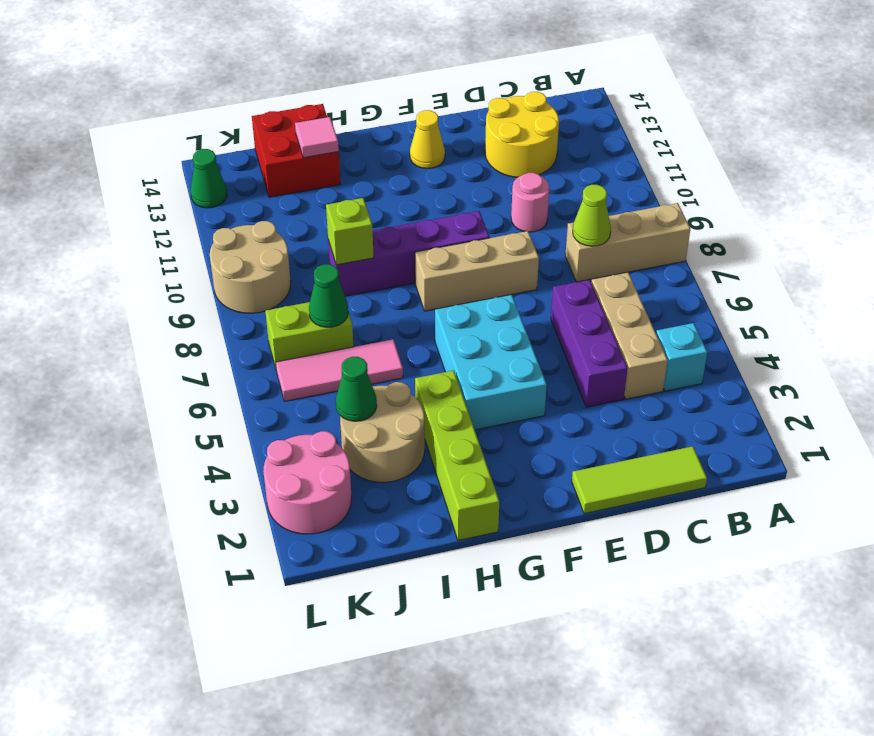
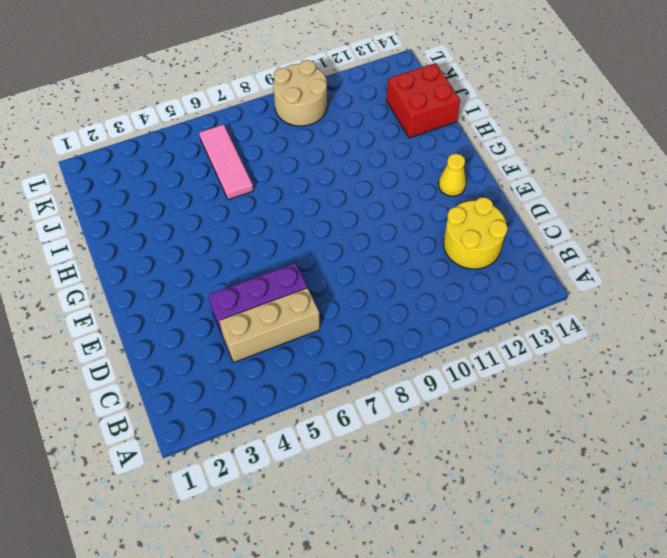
none -> tan 1x3 brick [565,203,690,282]
none -> cyan 1x1 brick [656,323,707,391]
none -> lime 1x3 tile [572,446,707,514]

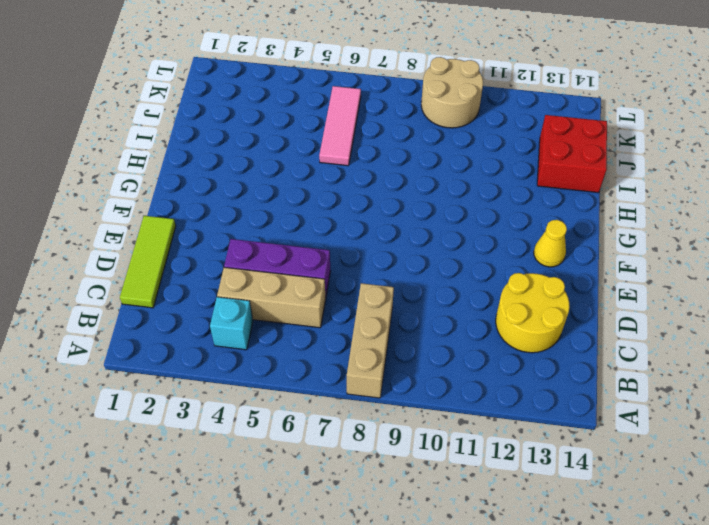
none -> pink 1x1 round brick [511,173,549,232]
none -> tan 1x3 brick [415,231,539,311]
none -> cyan 2x3 brick [435,295,547,430]

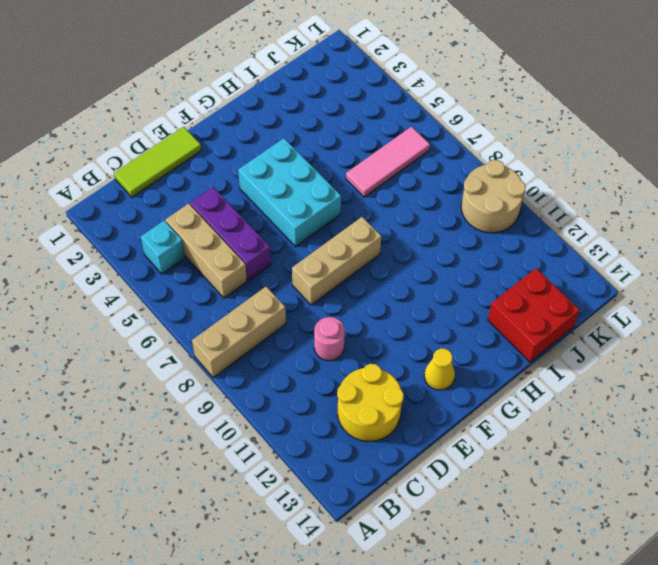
none -> purple 1x4 brick [328,211,489,296]
none -> lime 1x4 brick [415,370,499,540]
none -> tan 2x2 round brick [340,382,425,482]

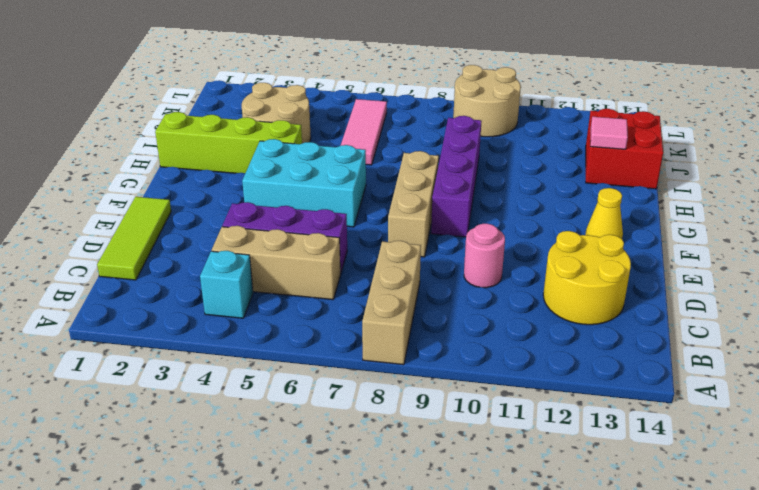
none -> lime 1x2 brick [265,302,353,368]
none -> pink 2x2 round brick [263,431,352,534]
none -> green 1x1 cone [191,149,227,208]

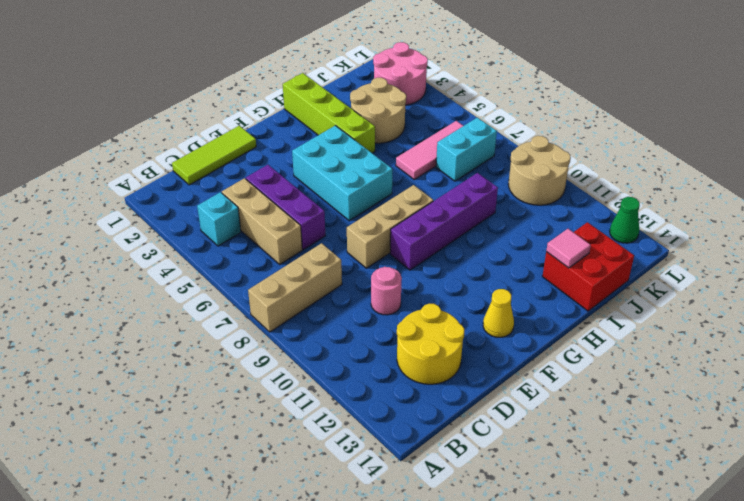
cyan 1x2 brick [436,117,497,181] -> lime 1x2 brick [265,302,353,368]
none -> lime 1x1 cone [573,185,611,246]
none -> lime 1x1 brick [326,198,374,265]
none -> green 1x1 cone [336,357,377,421]

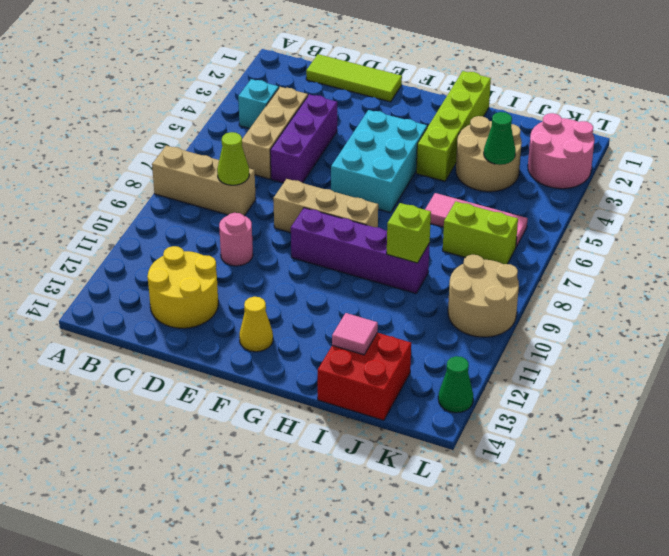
none -> green 1x1 cone [309,264,348,327]

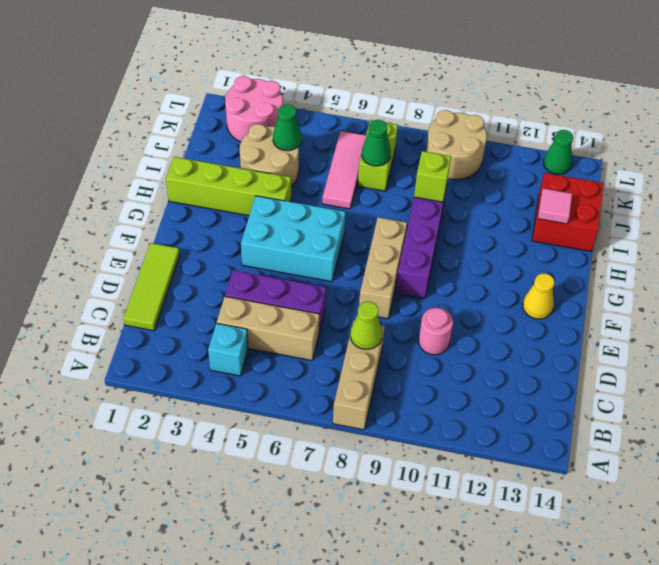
none -> yellow 2x2 round brick [485,92,559,178]

